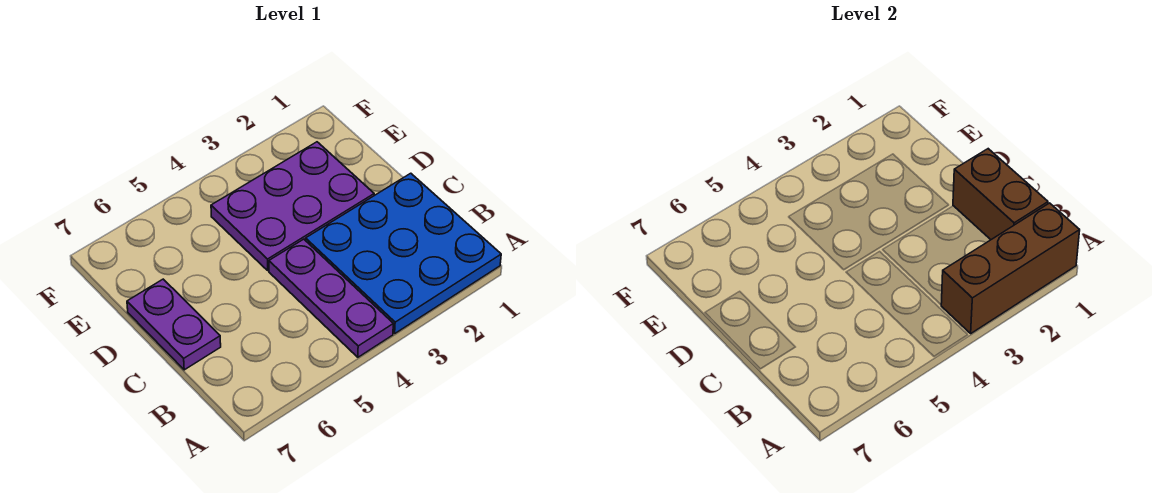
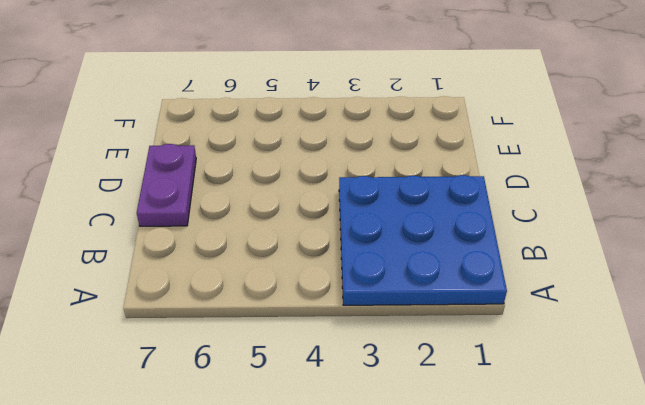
none -> purple 1x3 plate [269,239,393,357]
none -> purple 2x3 plate [211,142,374,270]

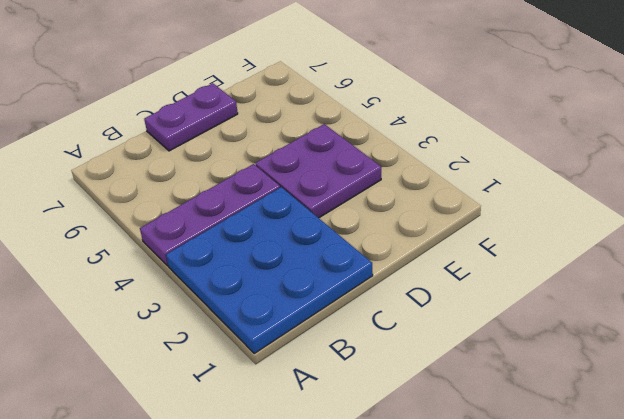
purple 2x2 plate [255,124,381,218] -> purple 2x3 plate [211,142,374,270]
none -> brown 1x3 brick [941,203,1080,333]
none -> brown 1x2 brick [953,149,1048,240]

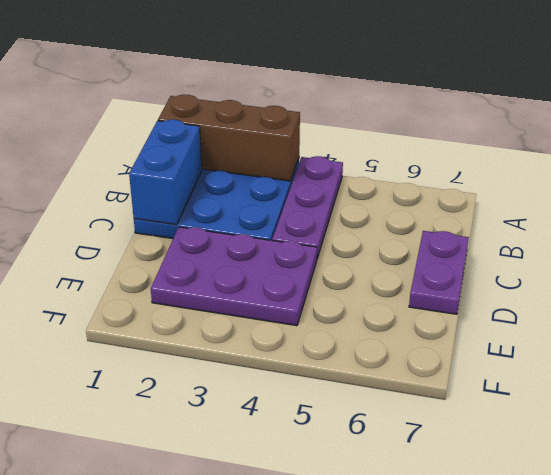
blue 1x2 brick [129,120,202,225] -> brown 1x2 brick [953,149,1048,240]

